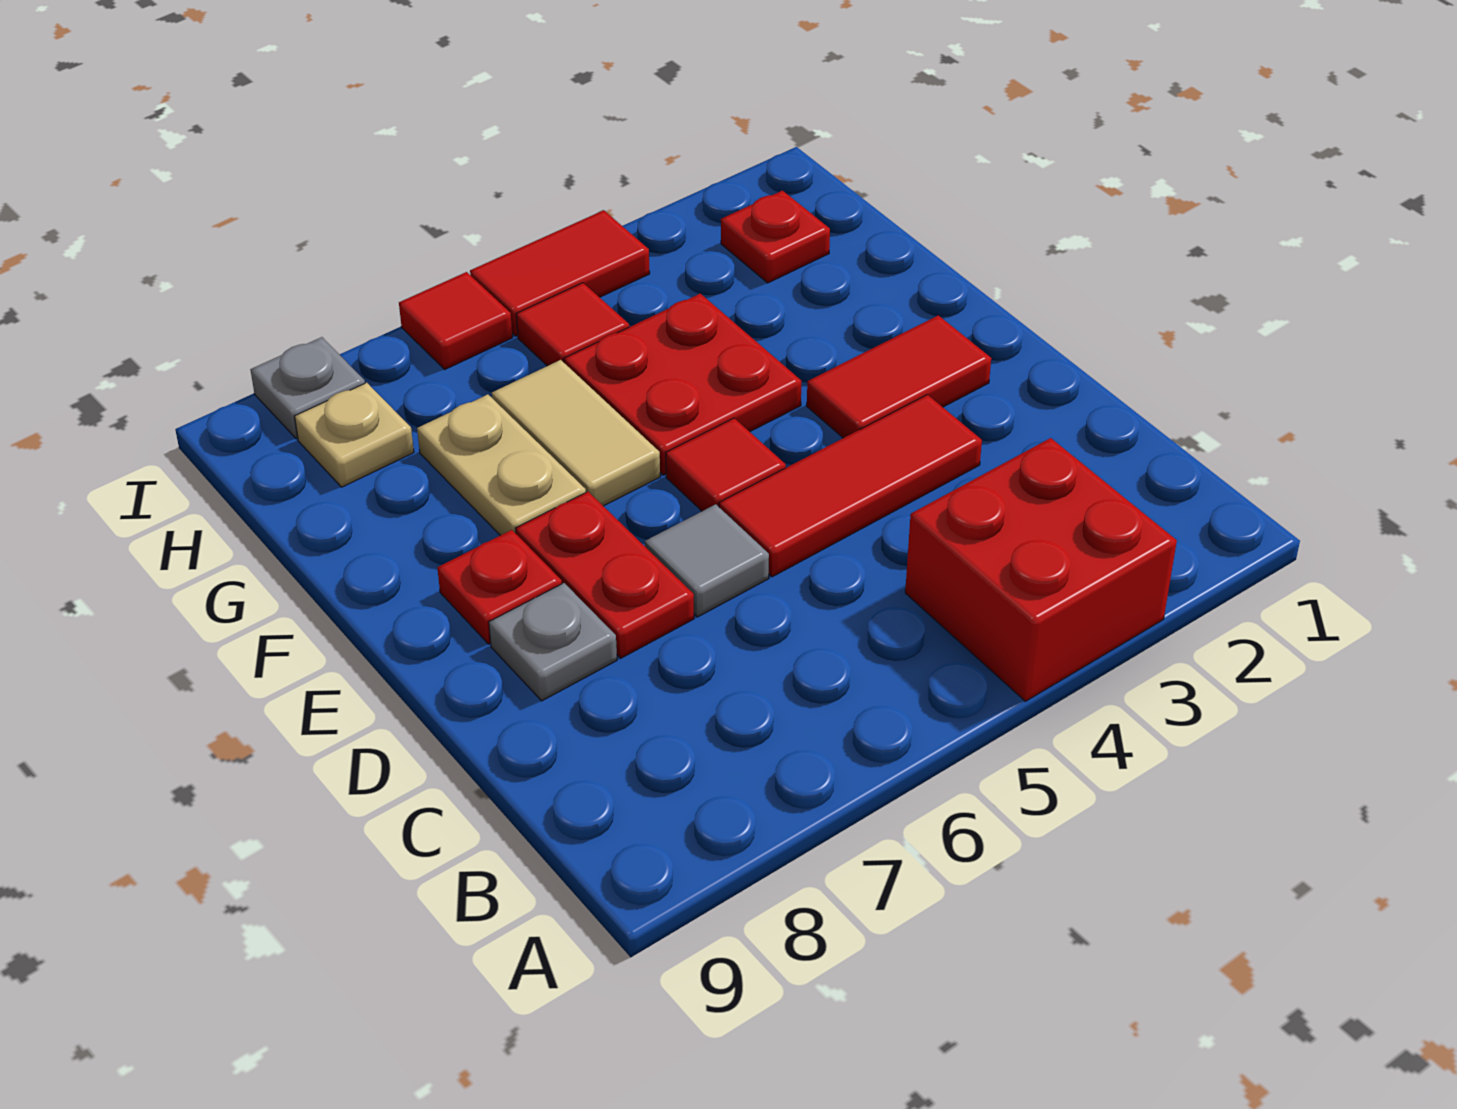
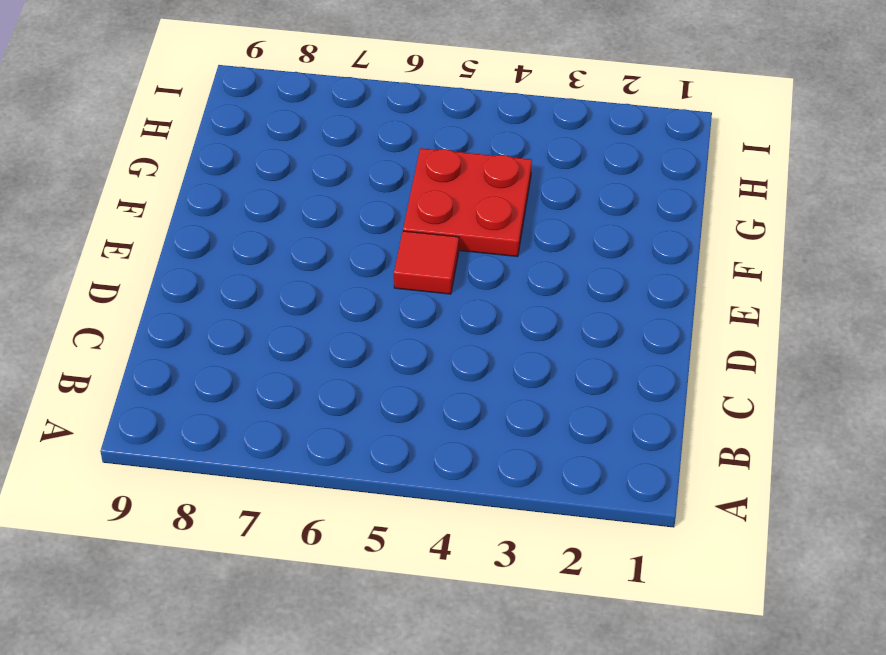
none -> red 2x2 brick [905,438,1177,701]
none -> red 1x3 tile [719,395,982,577]
none -> grey 1x1 tile [645,504,769,617]

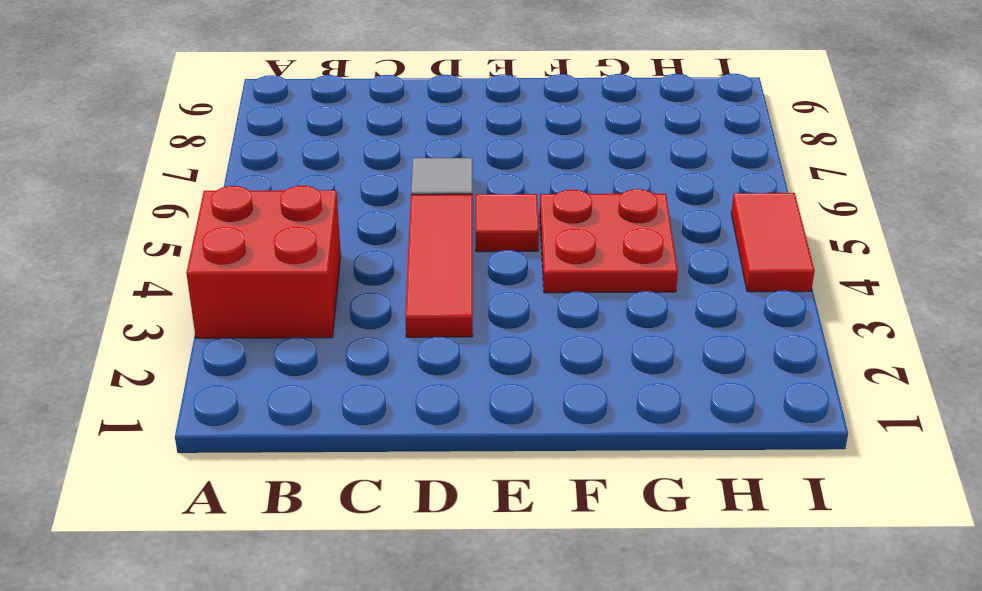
none -> red 1x2 plate [516,492,694,658]
none -> grey 1x1 plate [489,583,617,701]
none -> red 1x2 tile [807,315,991,438]

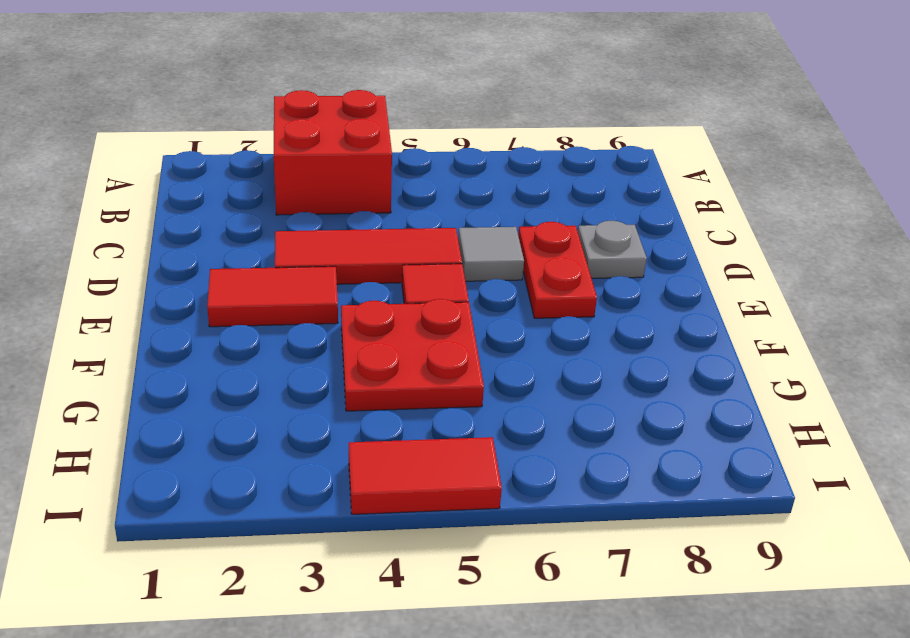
none -> red 1x1 plate [437,530,562,644]
none -> tan 1x2 tile [492,360,660,506]
none -> tan 1x2 plate [417,394,586,535]

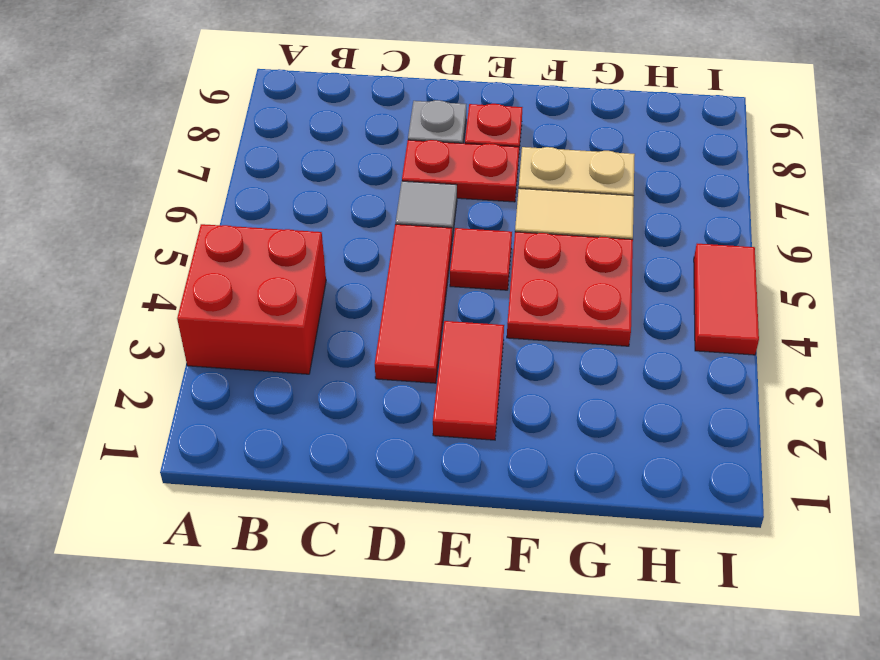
none -> red 1x1 plate [721,191,830,283]
none -> red 1x1 tile [516,283,629,366]
none -> tan 1x1 plate [295,383,414,487]

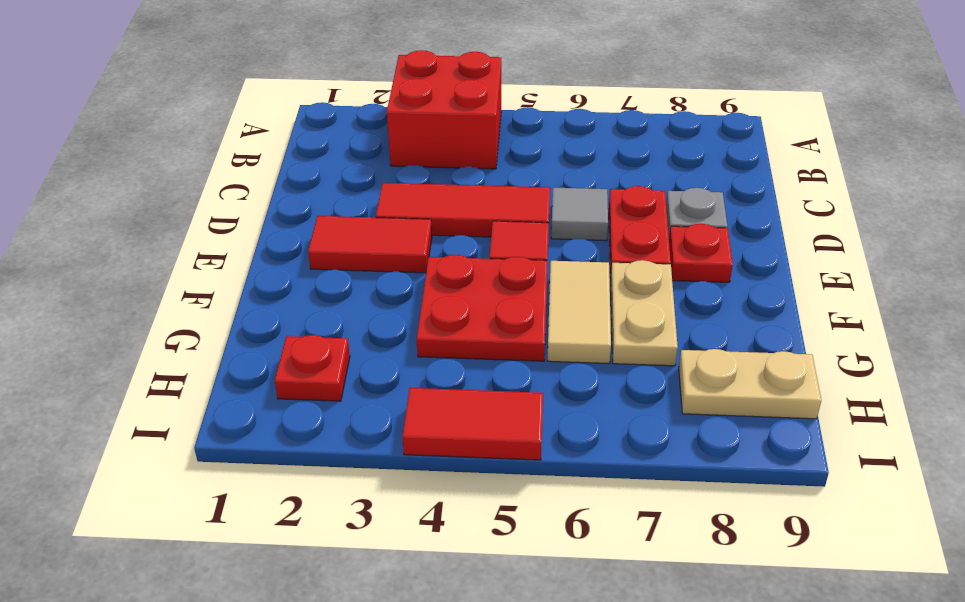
tan 1x2 plate [679,349,821,419] -> tan 1x1 plate [295,383,414,487]
none -> red 1x1 tile [516,283,629,366]
none -> red 1x1 tile [399,272,512,369]
none -> grey 1x1 plate [250,337,365,439]

